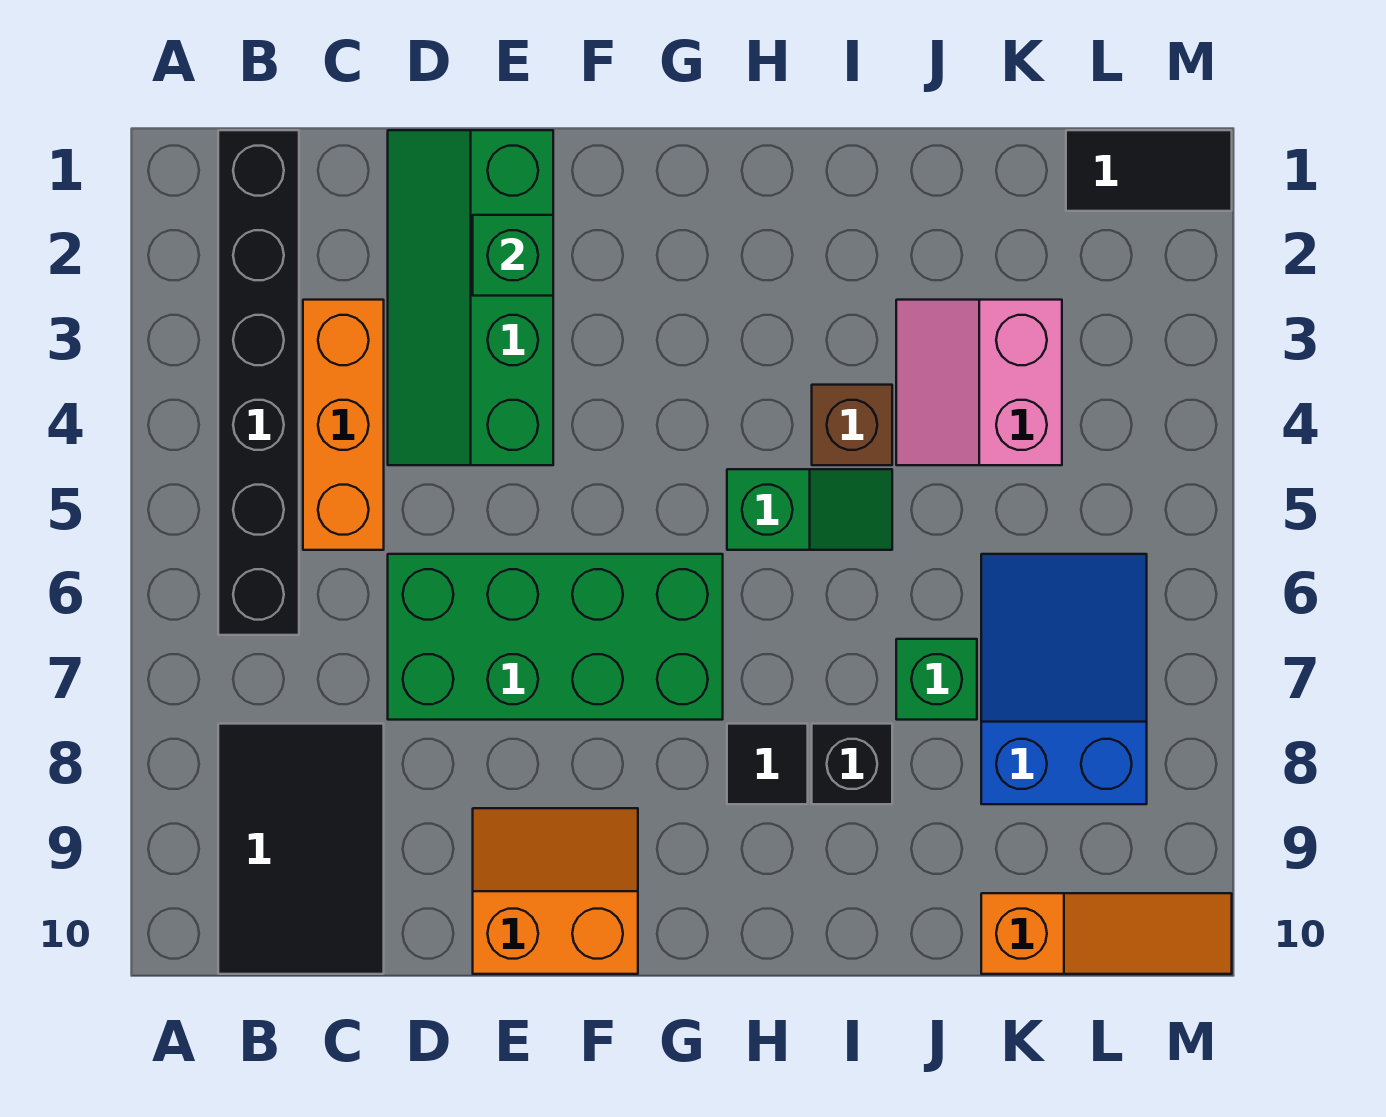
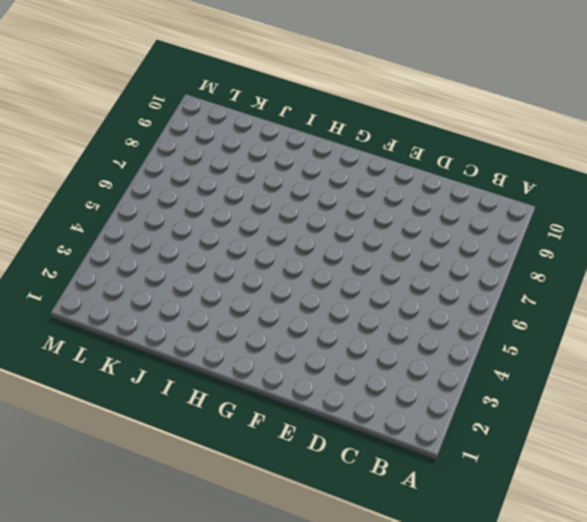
none -> black 1x6 brick [218,130,299,635]
none -> black 2x3 tile [218,724,384,974]
none -> orange 1x3 brick [303,300,384,550]

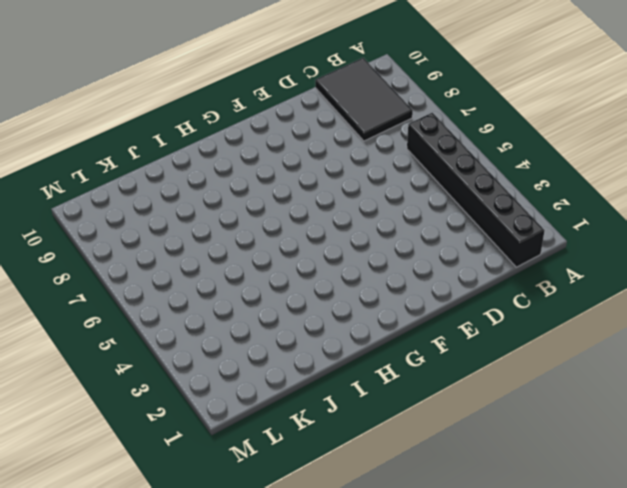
none -> orange 1x3 brick [303,300,384,550]
none -> green 2x4 slope [388,130,553,465]
none -> green 2x4 brick [388,554,723,720]

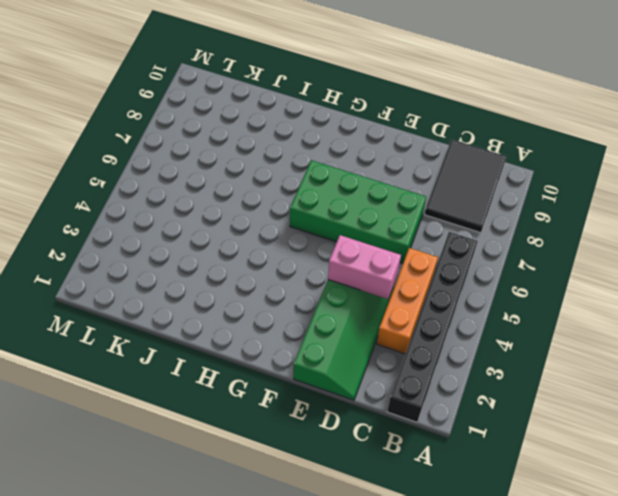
pink 1x2 brick [328,235,401,299] -> none
none -> orange 2x2 slope [473,808,638,974]
none -> green 1x2 slope [727,469,892,550]
none -> black 1x1 tile [727,724,808,804]

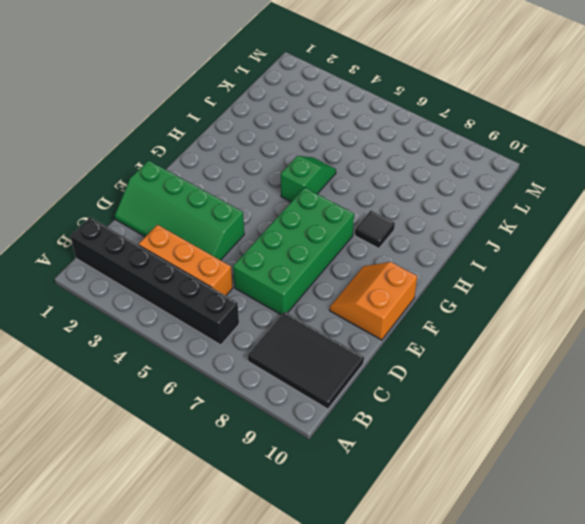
none -> brown 1x1 brick [812,385,892,465]
none -> black 1x1 brick [812,724,892,804]
none -> pink 2x2 slope [896,300,1062,465]

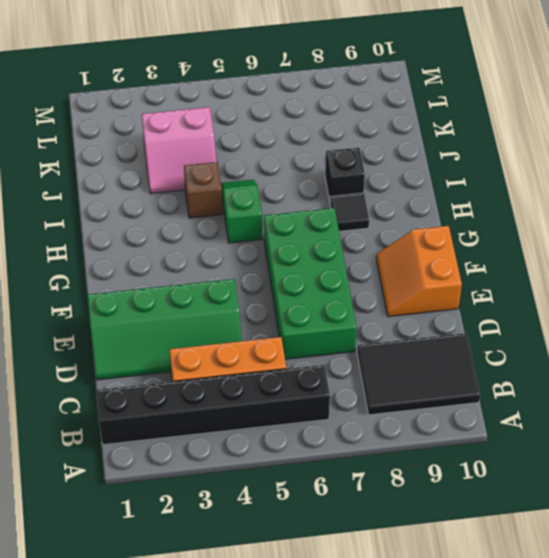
none -> green 1x1 brick [896,639,977,720]
none -> blue 2x3 slope [981,554,1147,804]
none -> orange 1x3 slope [981,893,1232,974]

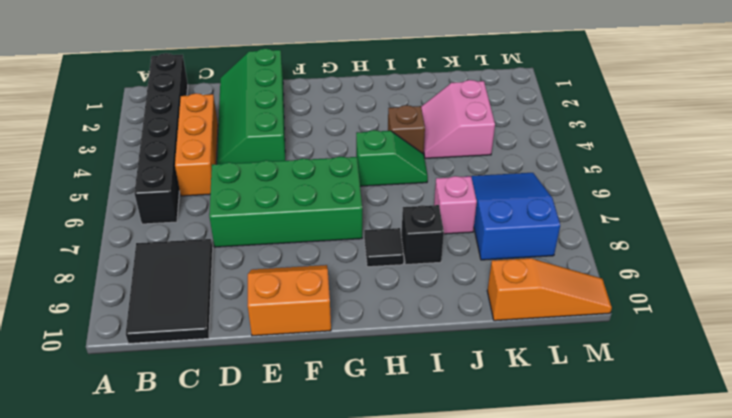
pink 1x1 brick [434,176,477,234] -> green 1x1 brick [896,639,977,720]
none -> black 1x2 tile [1066,130,1232,211]
none -> green 1x1 brick [473,215,553,296]

